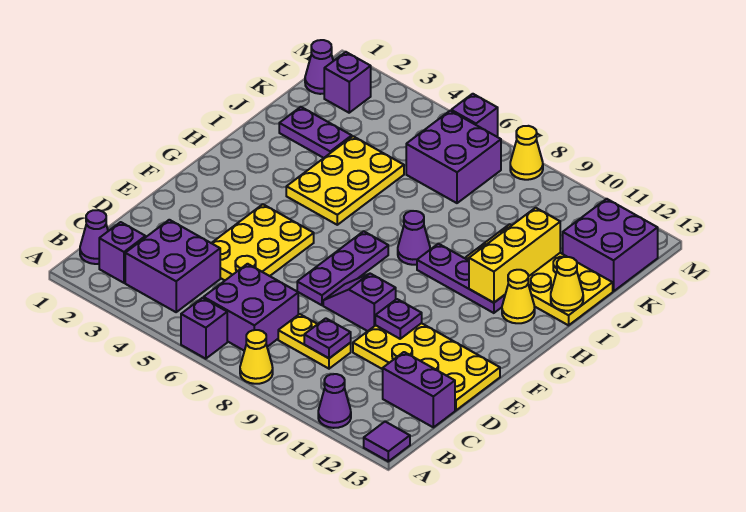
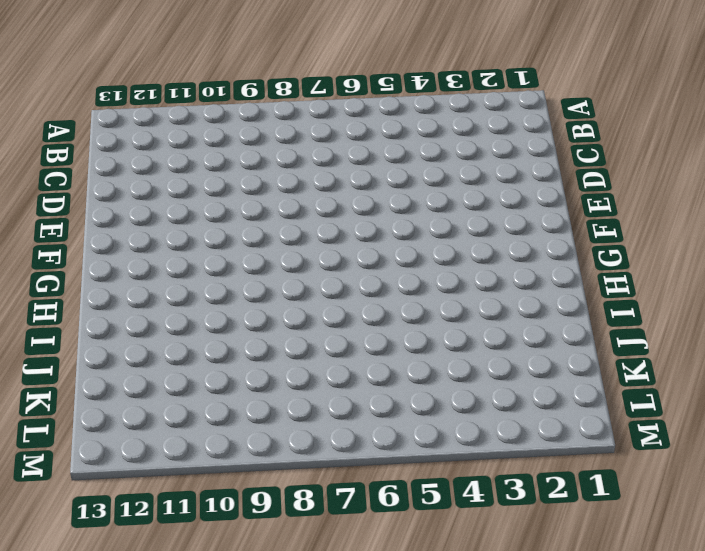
none -> purple 1x1 brick [181,298,227,359]
none -> yellow 1x1 cone [240,330,273,384]
none -> purple 1x1 cone [318,374,351,428]
none -> purple 1x1 tile [364,421,410,461]

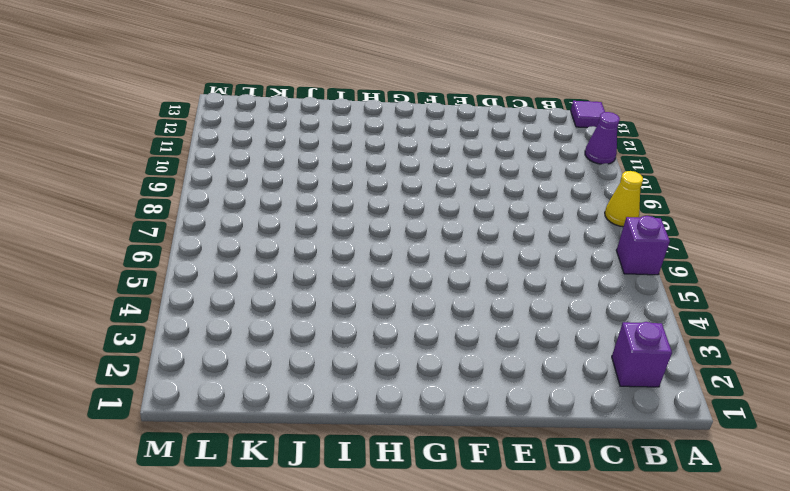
none -> purple 1x1 cone [80,210,108,264]
none -> purple 2x2 brick [125,220,220,312]
none -> purple 2x2 brick [204,264,298,351]
none -> yellow 1x2 plate [278,314,351,369]

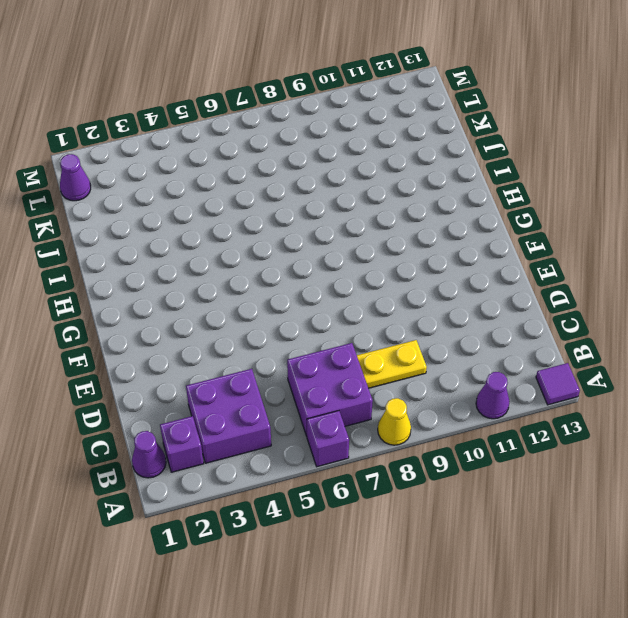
none -> purple 1x2 brick [383,352,455,427]
none -> yellow 2x3 plate [212,204,314,280]
none -> yellow 2x4 plate [353,323,500,410]
none -> purple 1x3 plate [297,231,388,305]

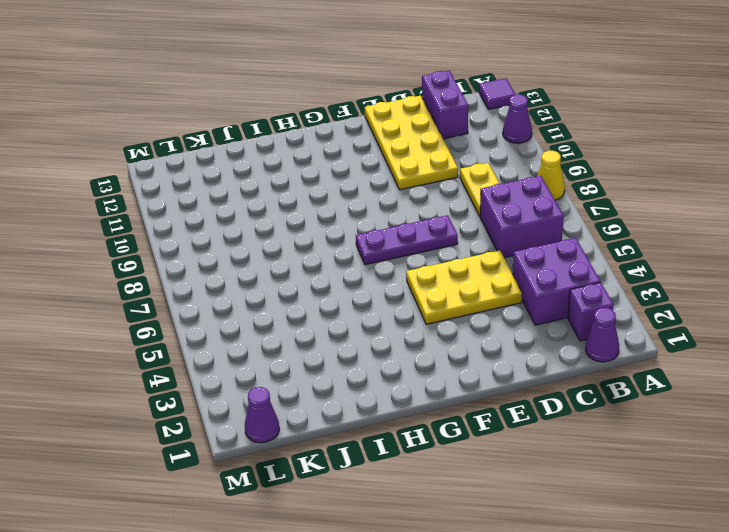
none -> purple 1x1 brick [181,298,227,359]
none -> purple 1x2 slope [323,274,396,331]
none -> yellow 2x3 plate [286,136,404,225]
none -> purple 1x1 cone [398,211,430,265]

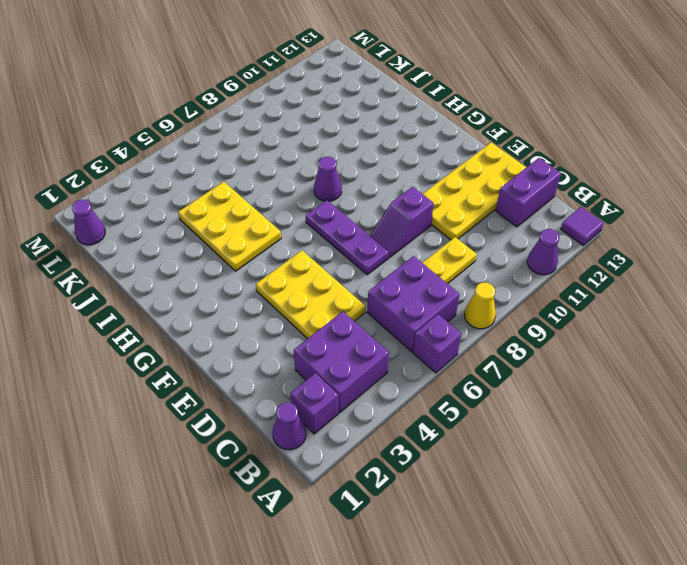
none -> purple 1x3 plate [417,244,505,313]
none -> yellow 1x1 cone [502,270,535,323]
none -> yellow 2x4 plate [466,224,613,325]
none -> purple 1x2 plate [279,107,352,158]

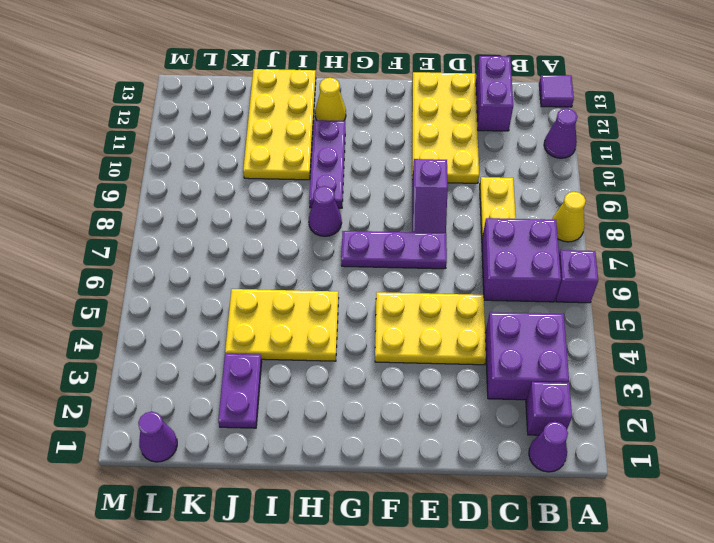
none -> purple 2x2 brick [406,111,501,203]
none -> purple 2x2 brick [563,199,658,291]
none -> purple 1x1 brick [324,52,371,113]
none -> purple 1x1 brick [451,94,498,137]

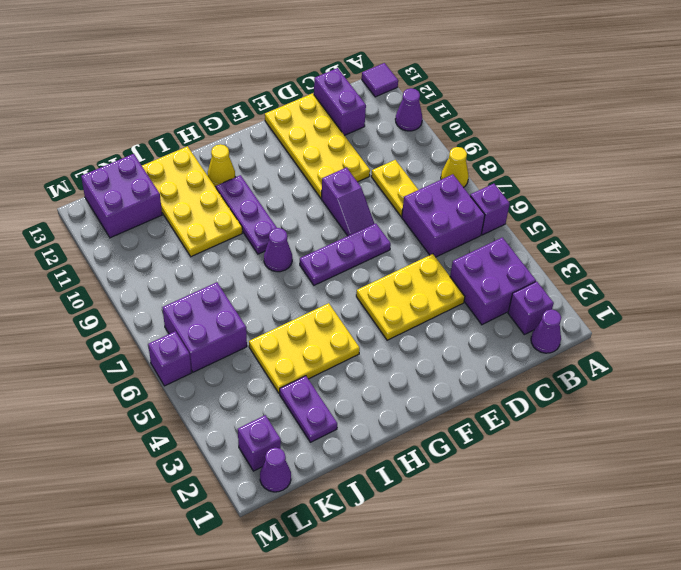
none -> yellow 1x1 cone [510,126,543,180]
none -> purple 1x1 plate [304,318,351,358]
none -> purple 1x1 plate [375,299,422,339]
none -> yellow 1x3 brick [469,208,560,303]

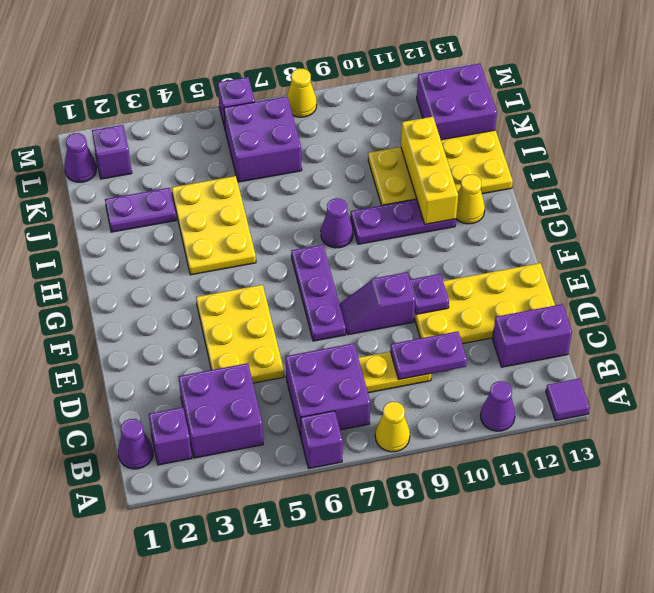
purple 1x2 plate [390,331,467,380] -> purple 1x1 plate [304,318,351,358]
none -> yellow 1x1 cone [551,257,583,311]

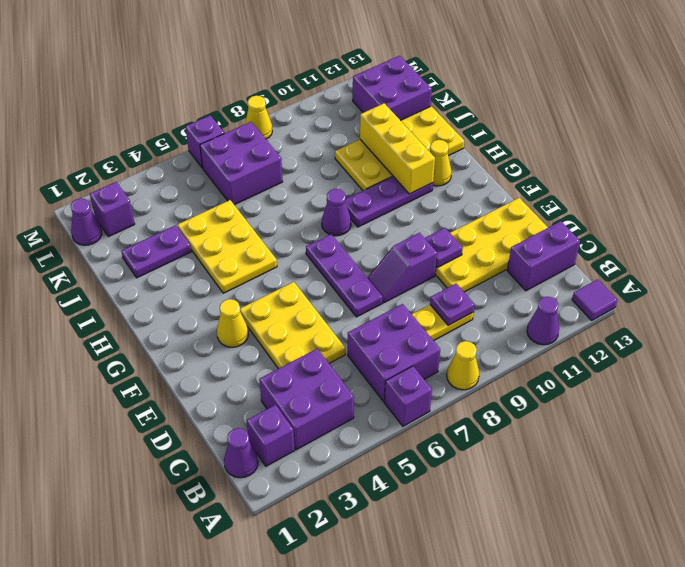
yellow 1x1 cone [217,299,248,347] -> yellow 1x1 cone moved to [551,257,583,311]

